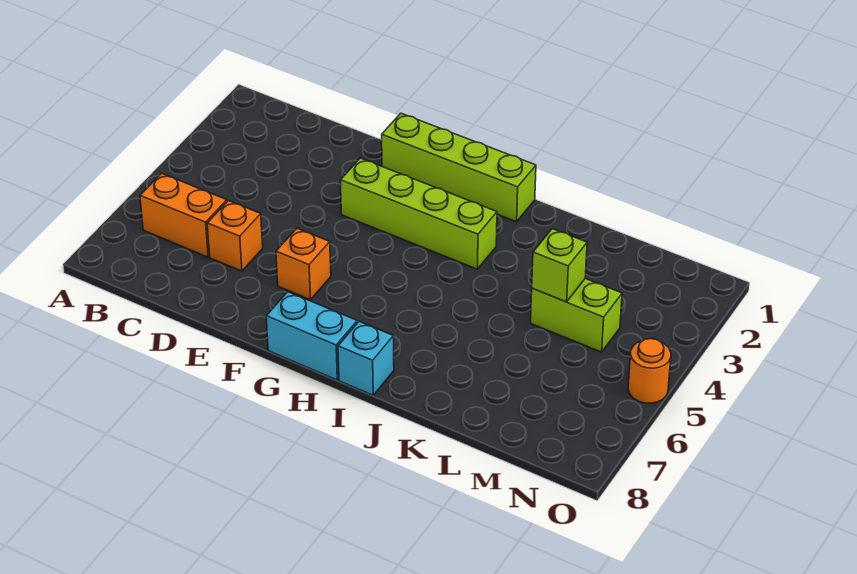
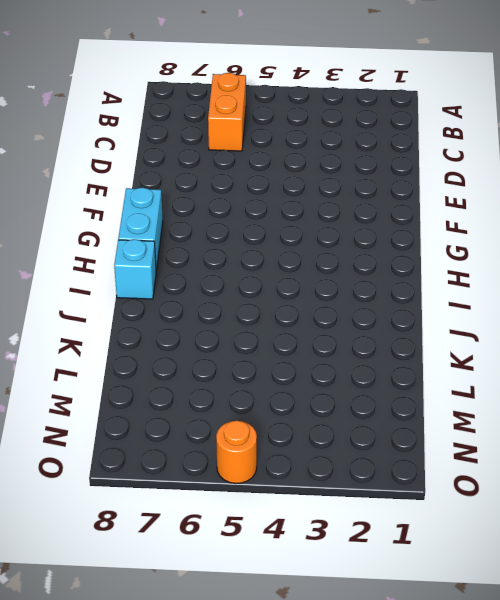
none -> orange 1x1 brick [207,201,263,271]
none -> lime 1x4 brick [382,113,536,222]

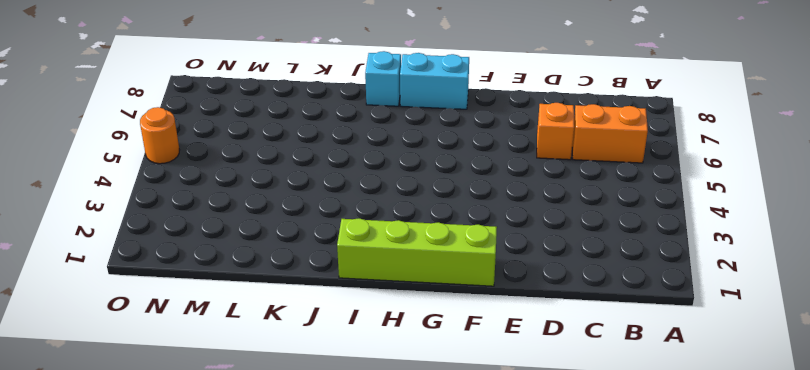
none -> lime 1x4 brick [340,158,497,269]
none -> orange 1x1 brick [276,228,331,300]

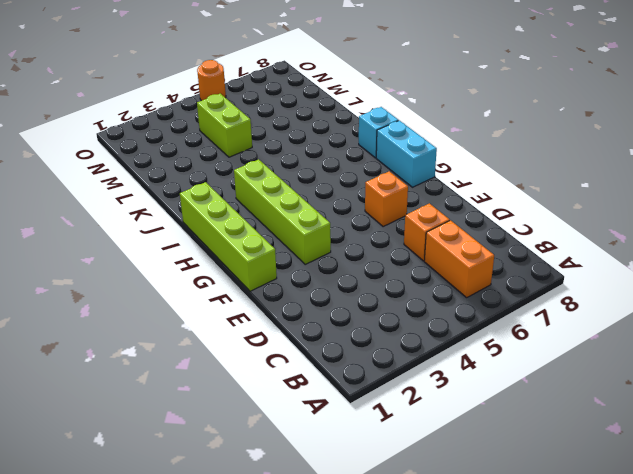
none -> lime 1x1 brick [532,229,587,302]

